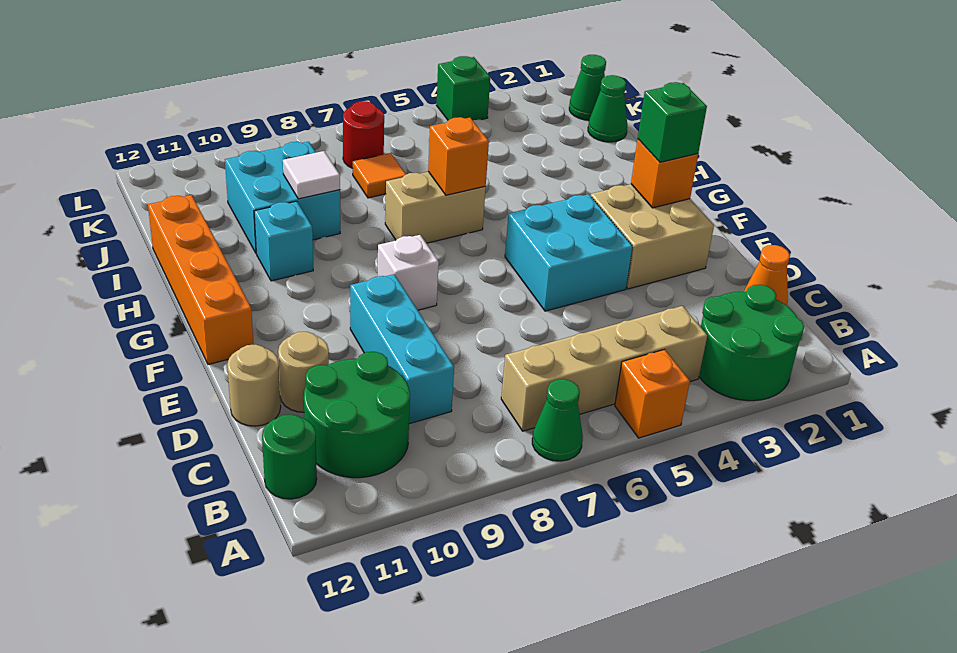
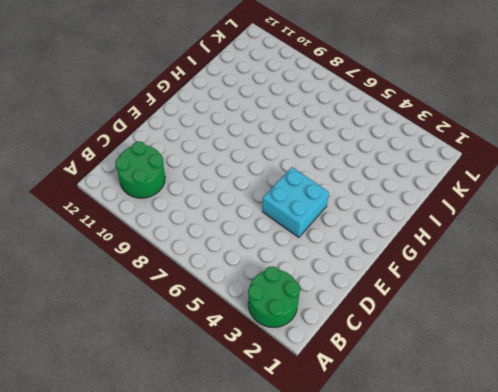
none -> orange 1x1 brick [615,349,690,438]
none -> green 1x1 cone [532,379,583,461]
none -> tan 1x4 brick [501,306,707,431]

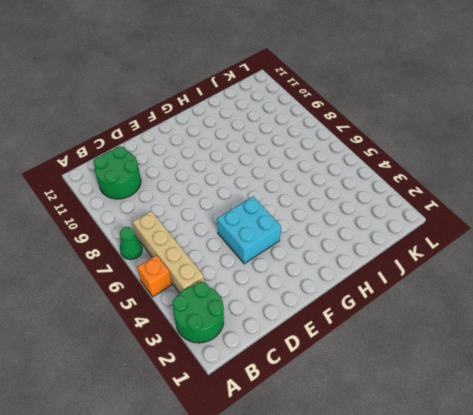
none -> green 1x1 round brick [262,414,317,499]
none -> orange 1x1 cone [744,245,790,305]
none -> cyan 1x3 brick [350,274,454,424]

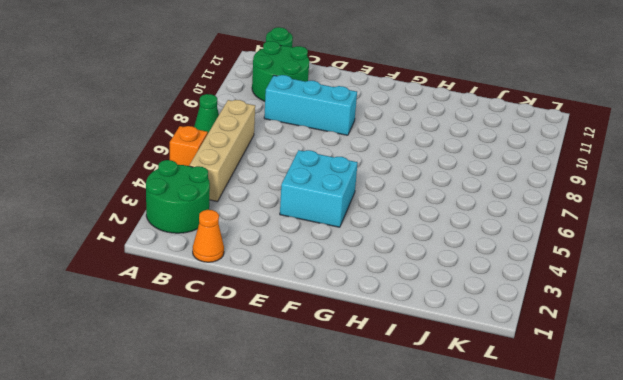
none -> tan 1x1 round brick [278,332,329,412]
none -> tan 1x1 round brick [227,344,281,426]
none -> tan 2x2 brick [591,184,714,289]

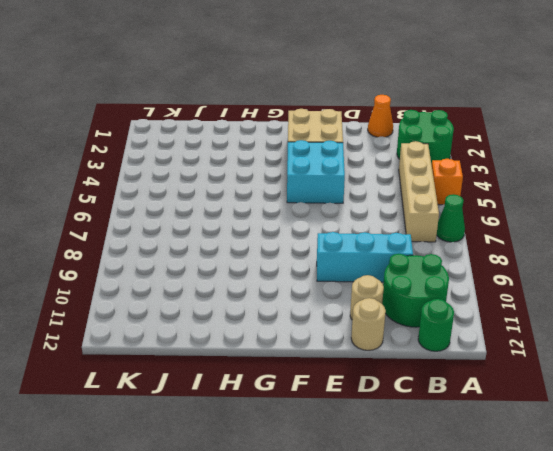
none -> white 1x1 brick [378,235,439,310]
none -> orange 1x4 brick [148,195,253,365]
none -> tan 1x2 brick [385,172,486,243]

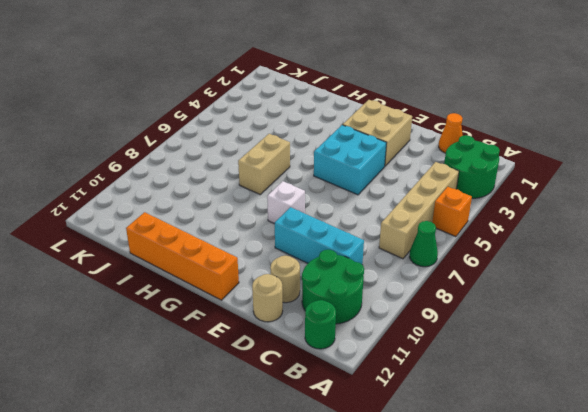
none -> cyan 1x1 brick [254,201,313,281]
none -> cyan 2x2 brick [225,142,340,253]
none -> green 1x1 cone [588,75,627,142]

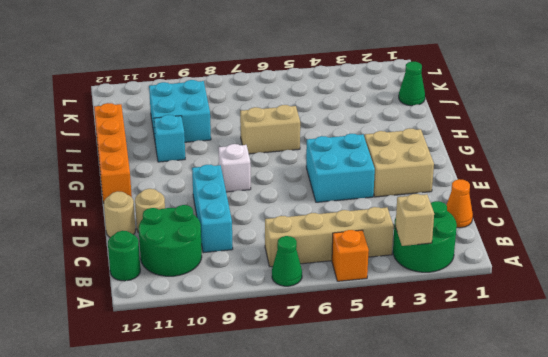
tan 1x1 brick [395,194,434,246] -> none
none -> orange 1x1 tile [353,153,406,198]
none -> green 1x1 cone [569,55,606,120]
none -> red 1x1 round brick [343,101,384,168]

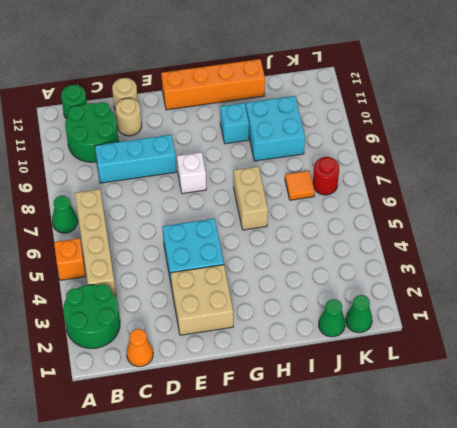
none -> green 1x1 brick [436,56,490,120]
none -> orange 1x1 brick [631,139,698,208]
none -> orange 1x1 brick [428,117,489,195]

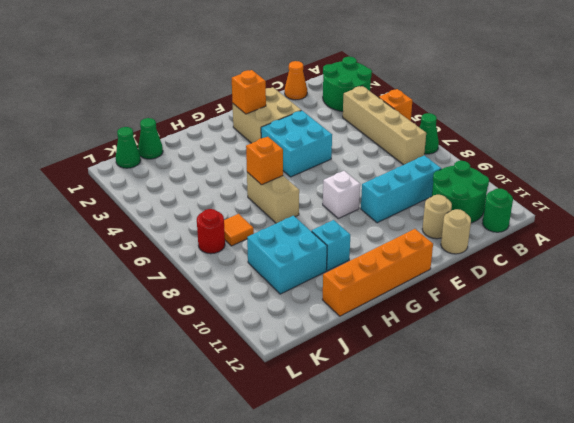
none -> green 1x1 brick [436,56,490,120]
none -> white 1x1 tile [283,151,340,199]
none -> green 1x1 brick [638,82,707,162]

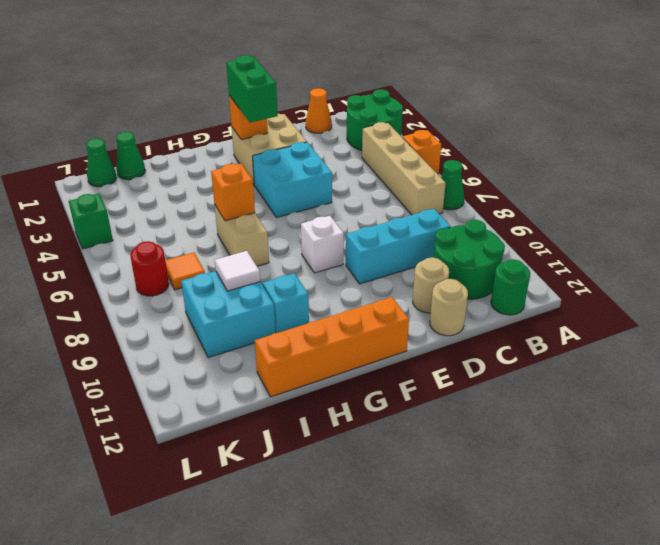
green 1x2 brick [226,55,278,123] -> green 1x1 brick [638,82,707,162]

